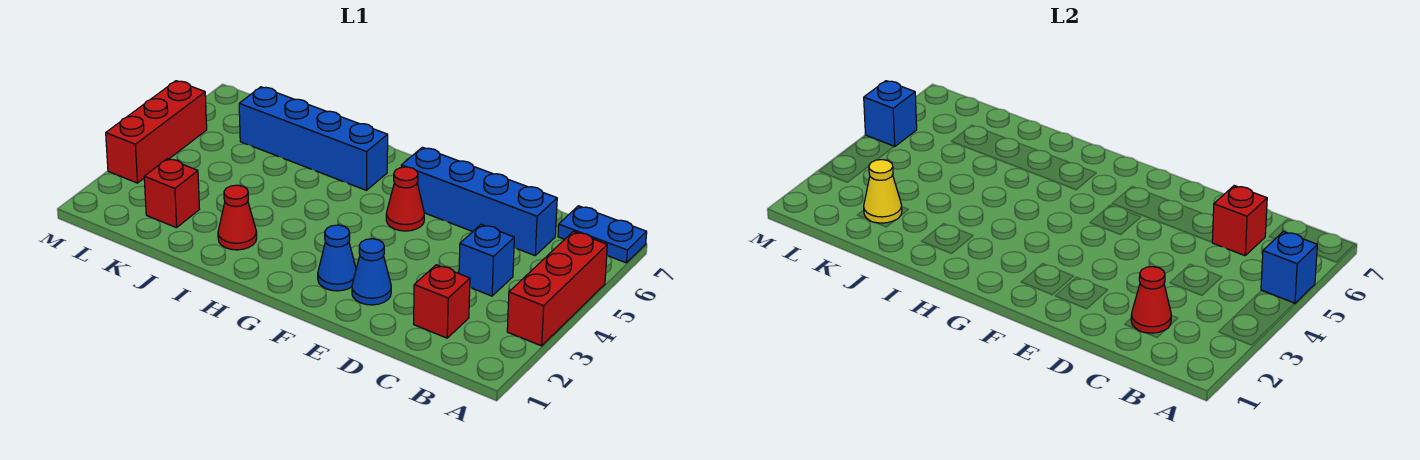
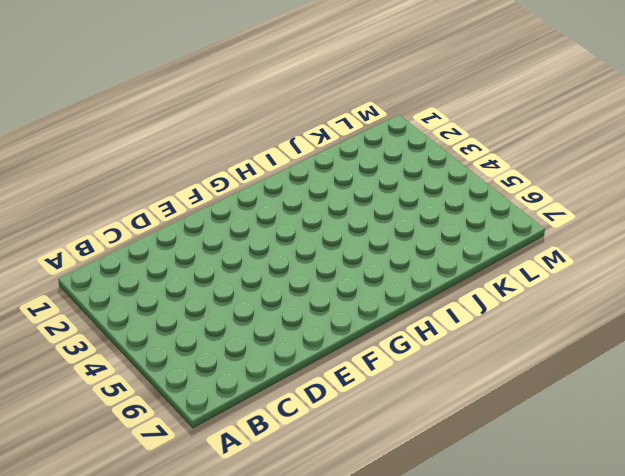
none -> red 1x3 brick [507,231,607,346]
none -> blue 1x2 plate [558,206,647,263]
none -> red 1x1 brick [414,265,470,338]

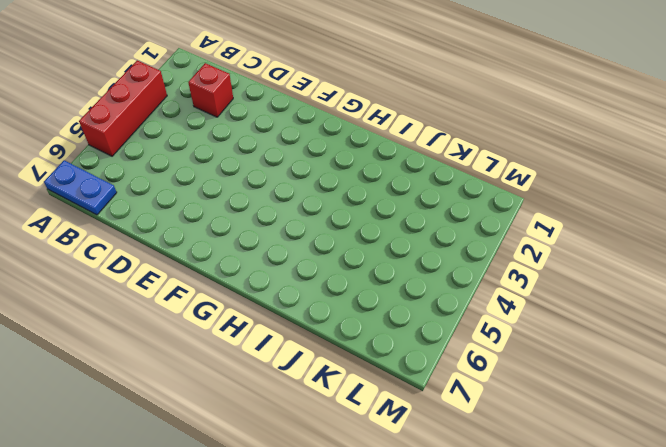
none -> blue 1x1 brick [459,224,514,296]
none -> blue 1x4 brick [401,147,557,256]
none -> blue 1x1 cone [352,239,391,305]

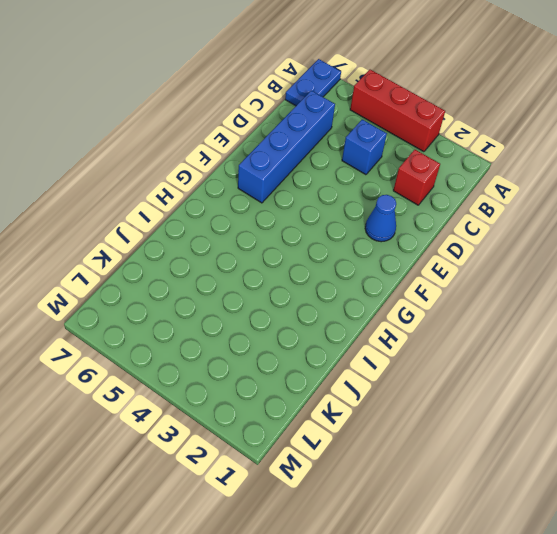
none -> blue 1x1 cone [318,225,356,291]
none -> red 1x1 cone [386,167,424,231]
none -> blue 1x4 brick [239,87,388,190]

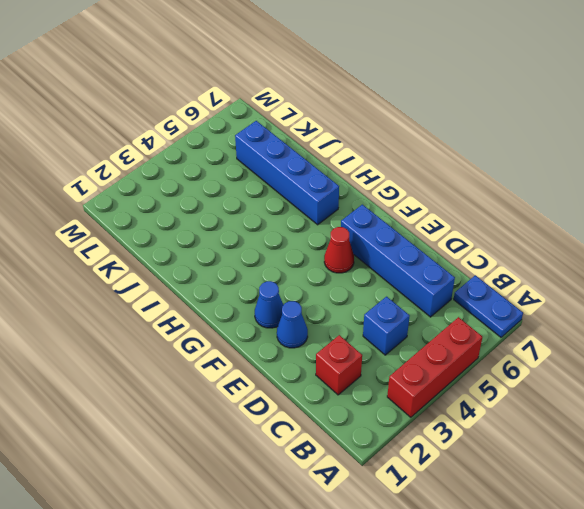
none -> red 1x1 cone [218,185,257,250]
none -> red 1x1 brick [144,159,200,228]
none -> red 1x3 brick [106,81,207,183]

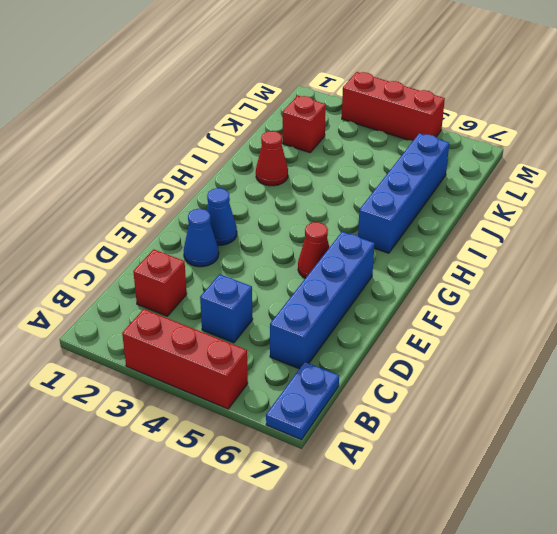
none -> blue 1x1 brick [1261,231,1317,304]
none -> red 1x1 cone [1131,267,1171,333]
none -> red 1x1 brick [1212,186,1267,256]

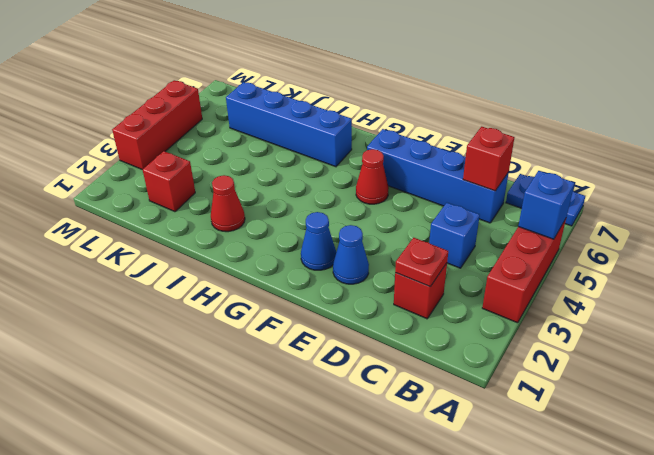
red 1x1 plate [395,238,448,287] -> red 1x1 cone [1131,267,1171,333]
none -> yellow 1x1 cone [864,160,902,223]
none -> blue 1x1 brick [864,81,917,147]

